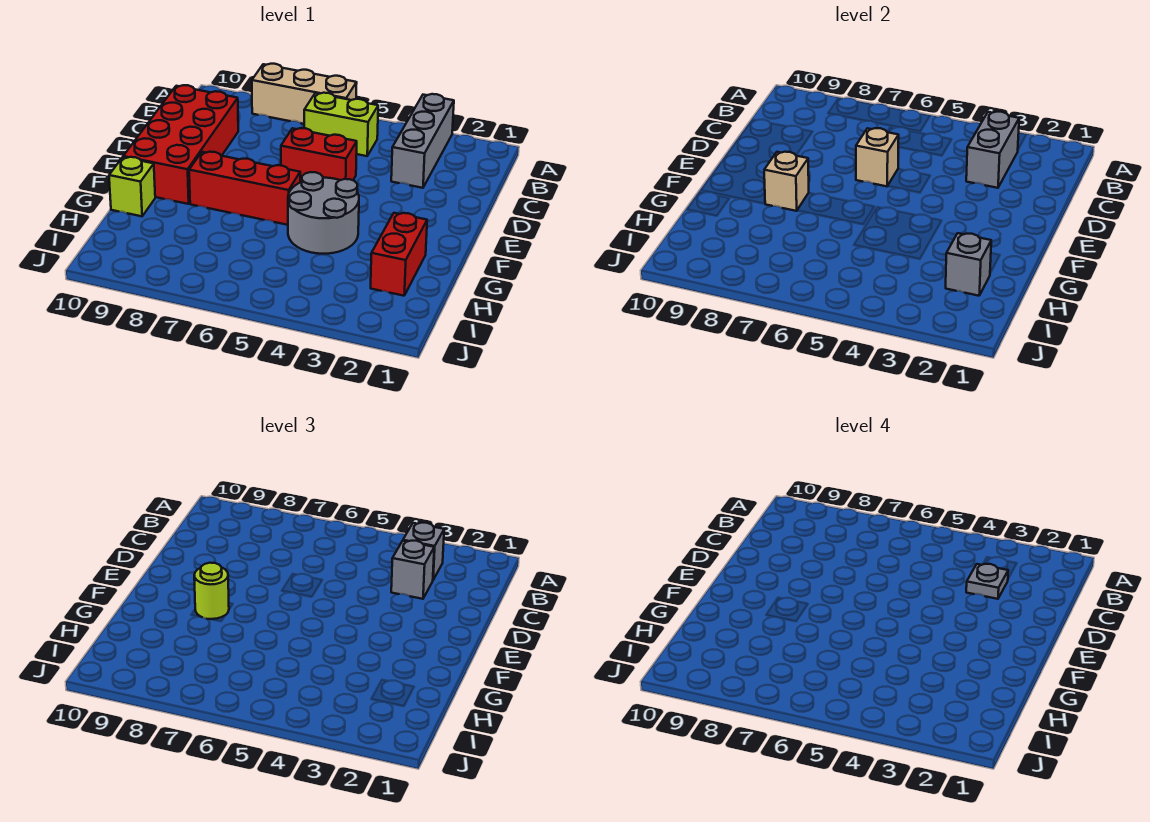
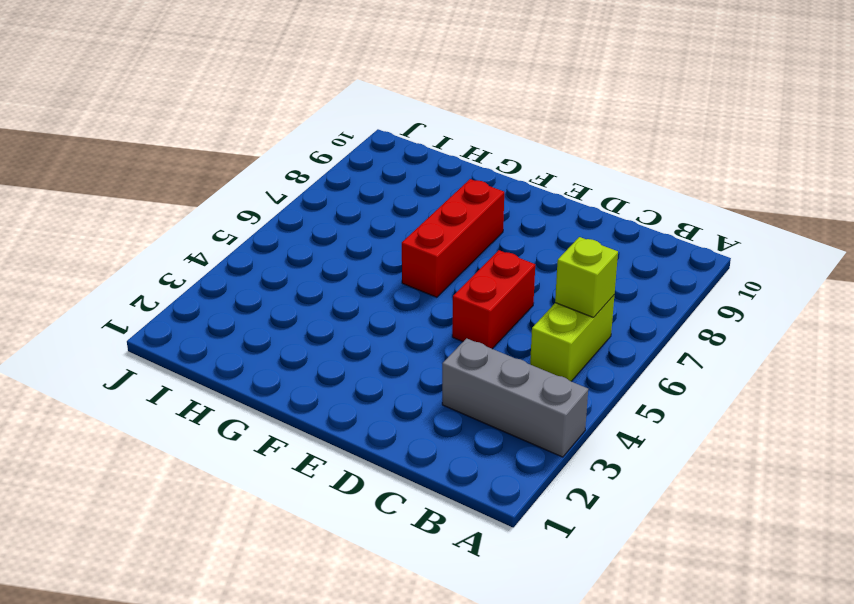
lime 1x1 brick [555,237,618,318] -> lime 1x1 brick moved to [109,157,155,216]
none -> tan 1x3 brick [252,64,357,124]
none -> red 2x4 brick [123,85,238,204]
none -> grey 2x2 round brick [288,172,359,254]

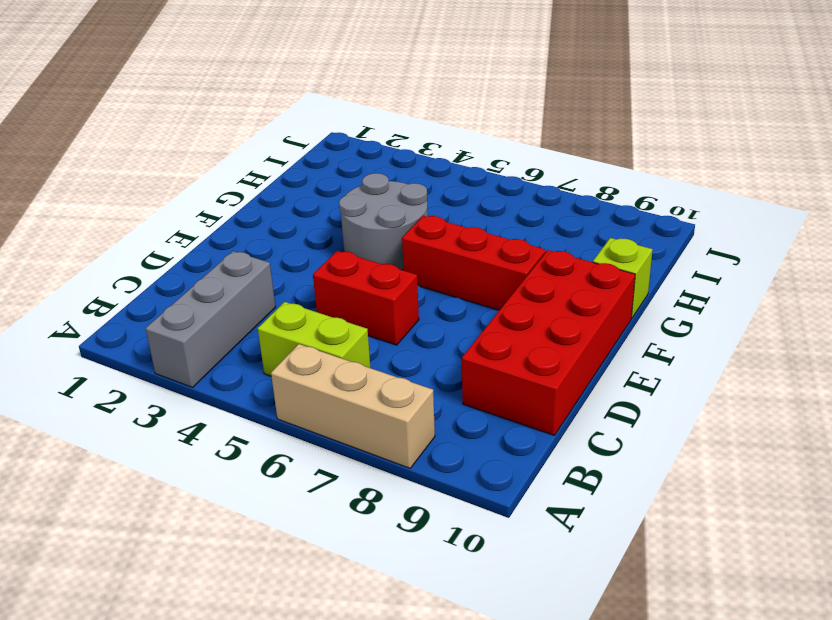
none -> red 1x2 brick [371,213,427,296]
none -> grey 1x2 brick [966,112,1019,188]
none -> tan 1x1 brick [856,128,899,186]

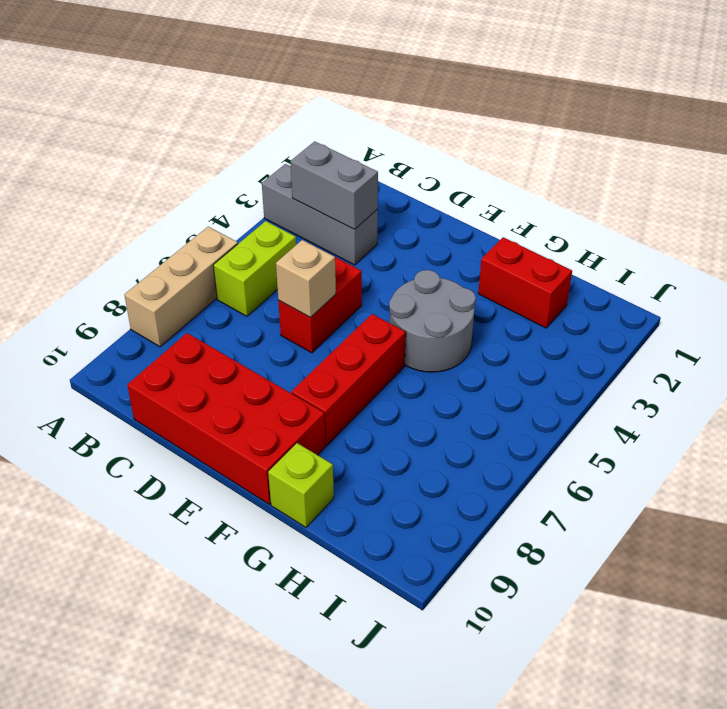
none -> tan 1x1 brick [764,152,809,211]
none -> grey 1x1 brick [946,233,991,296]
none -> grey 1x1 brick [403,523,444,580]

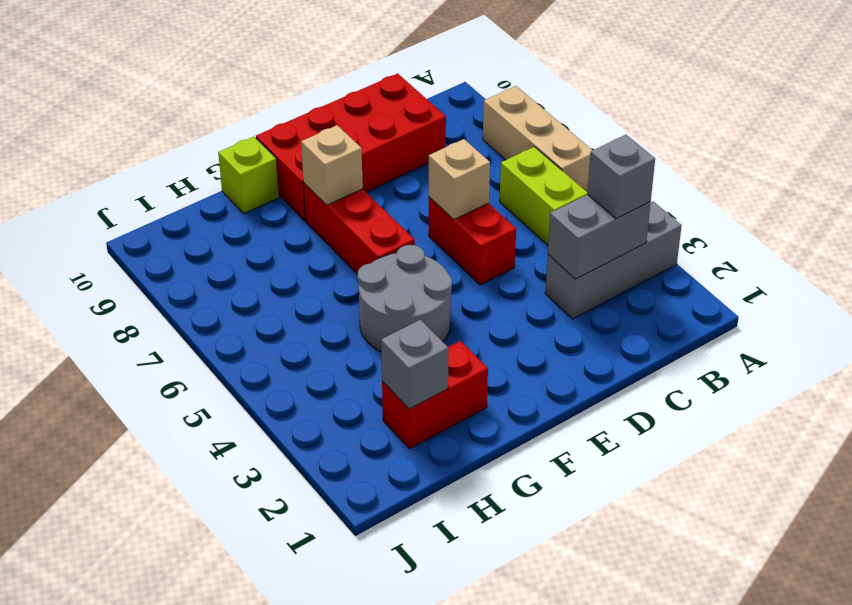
none -> grey 1x1 brick [391,541,434,599]
none -> lime 1x1 round brick [194,563,229,619]
none -> grey 1x1 plate [966,564,1008,599]

